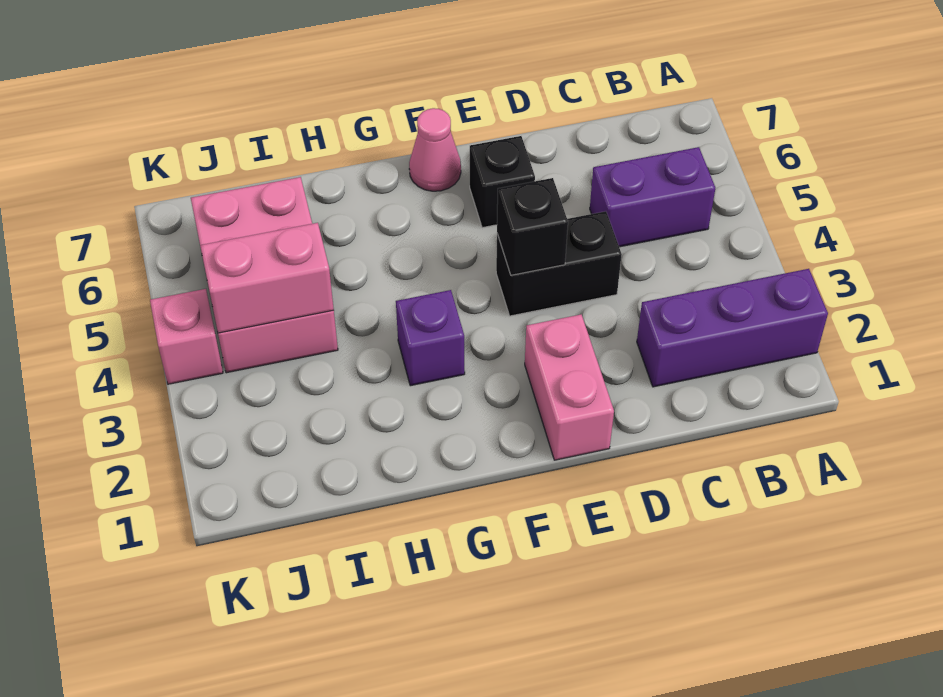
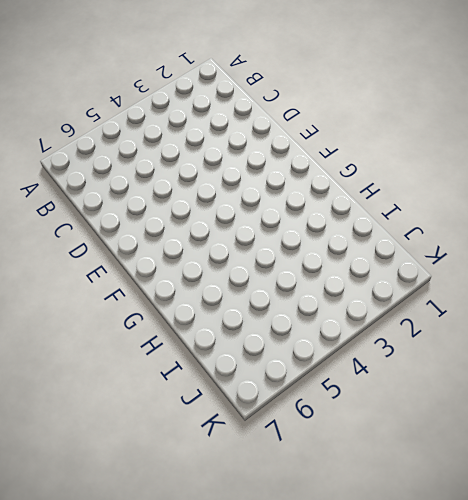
none -> purple 1x3 brick [637,269,828,387]
none -> purple 1x2 brick [590,147,715,247]

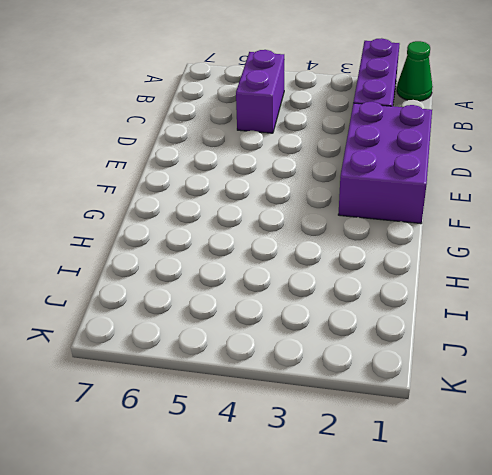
green 1x1 cone [397,41,433,101] -> none
purple 2x3 brick [338,102,432,224] -> pink 1x2 brick [525,315,614,460]
none -> black 1x2 brick [496,211,622,316]
none -> black 1x1 brick [470,136,535,228]

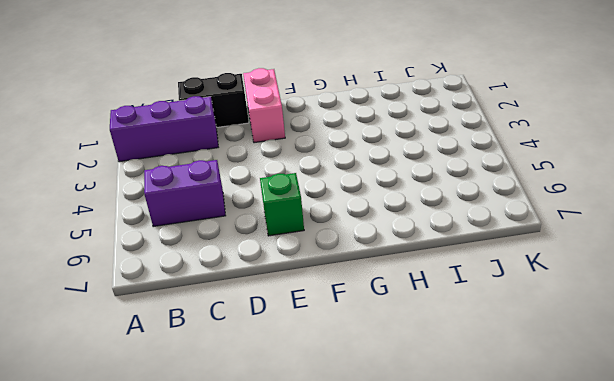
black 1x2 brick [178,73,249,128] -> black 1x2 brick moved to [496,211,622,316]
green 1x1 brick [260,173,304,236] -> black 1x1 brick [470,136,535,228]
none -> pink 1x1 cone [409,108,461,191]
none -> purple 1x1 brick [396,290,465,386]

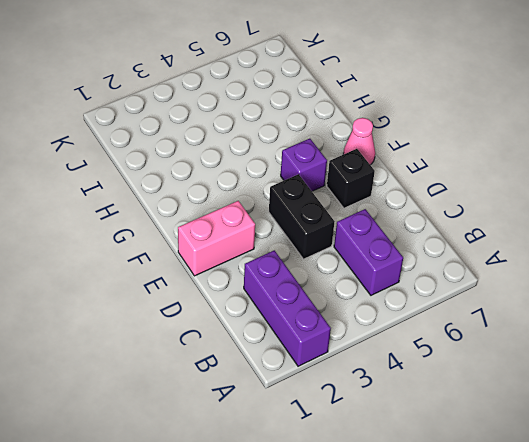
purple 1x1 brick [281,139,327,191] -> purple 1x1 brick moved to [396,290,465,386]
none -> pink 2x3 brick [191,177,338,373]
none -> pink 1x1 brick [150,289,223,384]

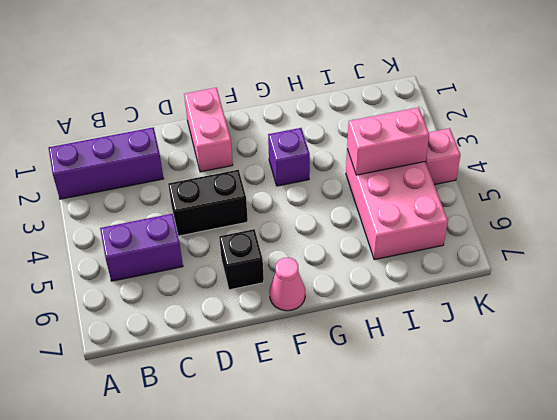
none -> black 1x1 brick [497,178,568,275]

